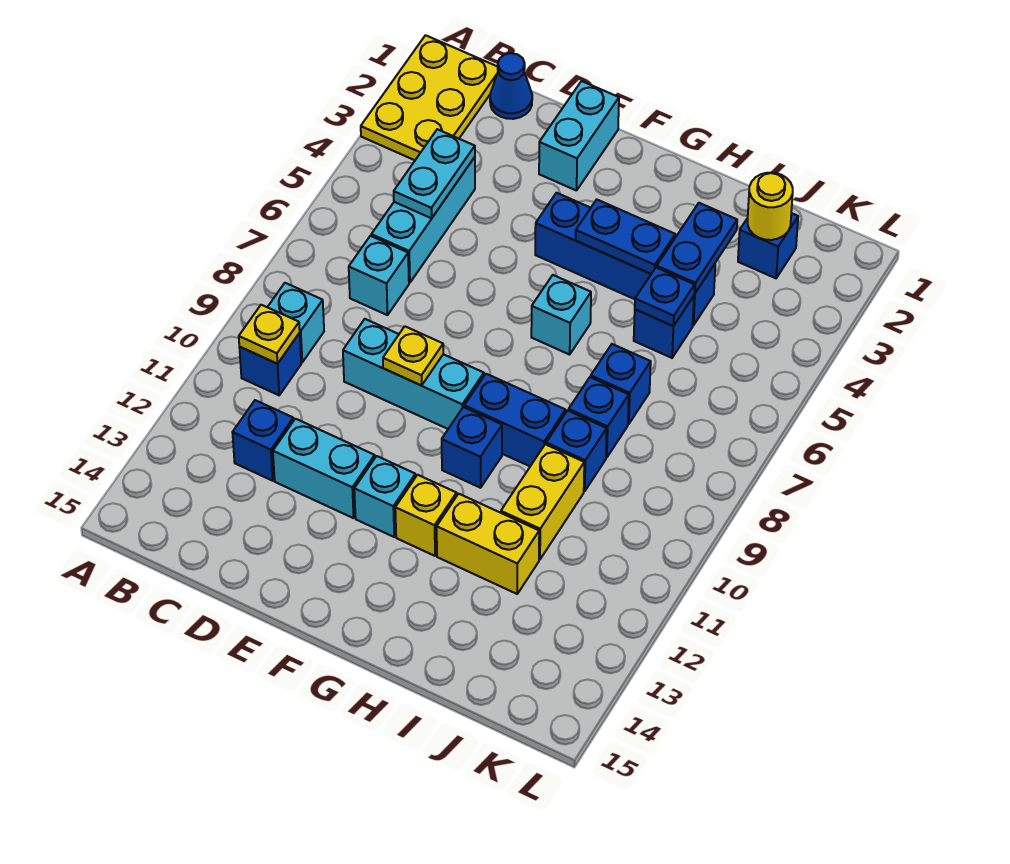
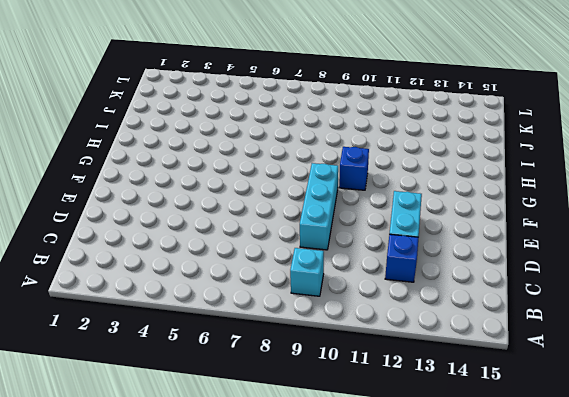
none -> yellow 2x3 plate [361,35,498,160]
none -> blue 1x1 brick [239,333,301,395]
none -> blue 1x1 cone [490,53,532,119]
none -> cyan 1x3 brick [371,157,475,283]

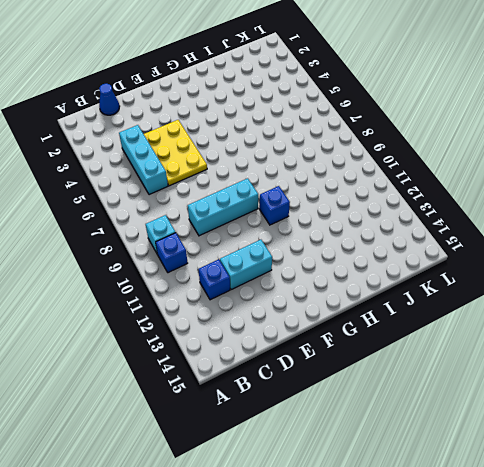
yellow 2x3 plate [144,120,207,186] -> yellow 2x3 plate moved to [361,35,498,160]
none -> cyan 1x1 brick [349,236,409,315]
none -> cyan 1x2 brick [539,81,619,191]
none -> blue 1x4 brick [535,193,715,325]
none -> cyan 1x1 brick [354,456,416,537]

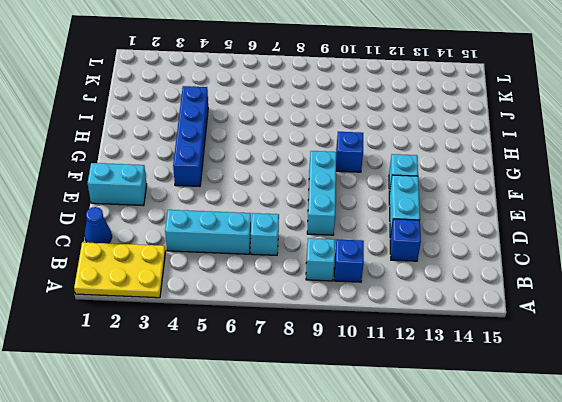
none -> cyan 1x1 brick [531,275,591,355]
none -> blue 1x2 brick [464,374,566,466]
none -> yellow 1x1 brick [395,475,457,556]
none -> yellow 1x2 brick [437,494,539,594]

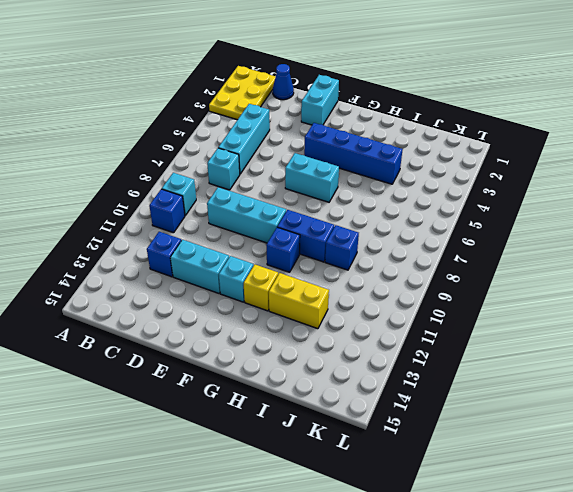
cyan 1x2 brick [285,153,339,202] -> cyan 1x1 brick [531,275,591,355]
none -> blue 1x1 brick [634,296,694,358]
none -> blue 1x1 brick [591,344,651,424]
none -> blue 1x1 brick [569,377,629,458]
none -> yellow 1x2 brick [501,444,584,559]

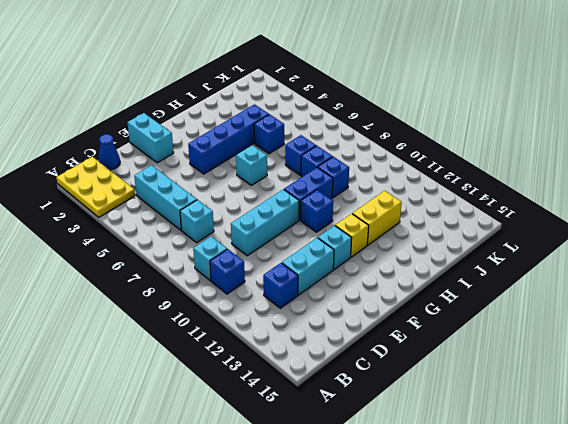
none -> yellow 1x2 brick [501,444,584,559]
none -> blue 1x1 brick [738,213,798,278]
none -> yellow 1x1 plate [239,305,300,364]
none -> cyan 1x2 plate [394,129,475,218]

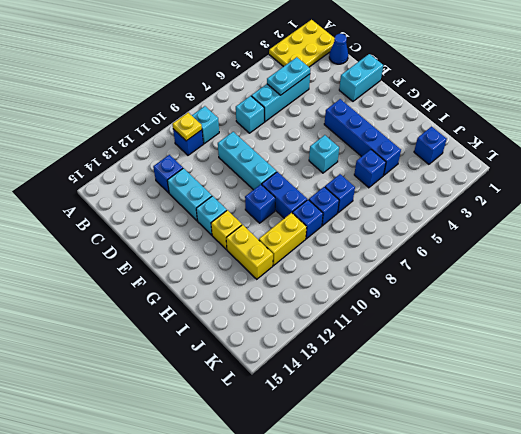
none -> yellow 1x1 plate [383,326,443,385]
none -> blue 1x2 plate [576,200,675,274]
none -> blue 1x2 plate [657,203,737,293]
none -> blue 1x1 plate [635,267,694,326]

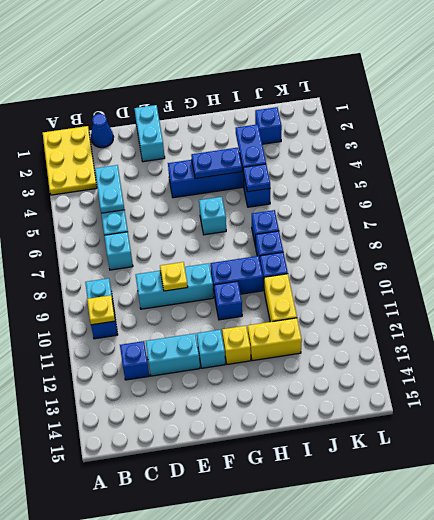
none -> yellow 1x1 round brick [748,173,793,240]

